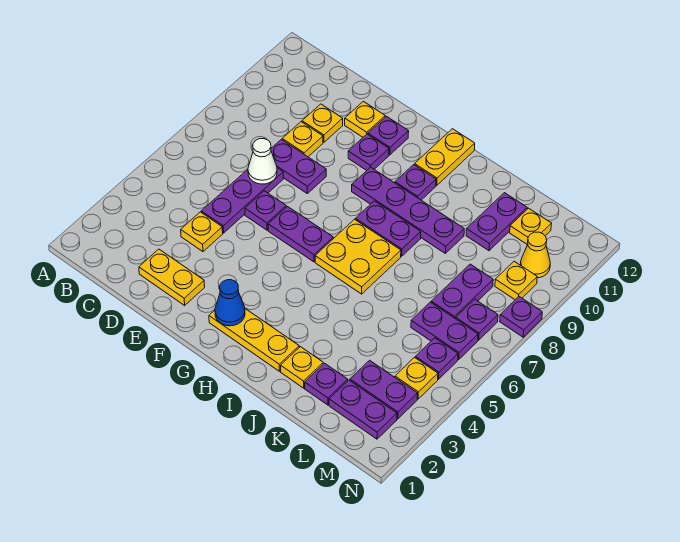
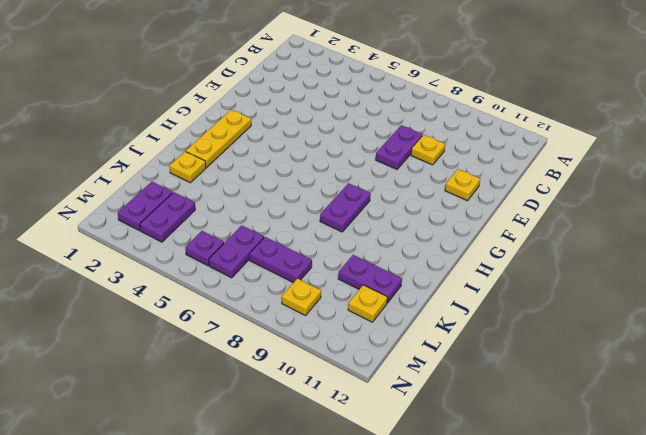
none -> yellow 1x2 plate [139,249,205,305]
none -> yellow 1x1 plate [181,212,223,252]
none -> purple 1x3 plate [201,168,283,233]
none -> yellow 1x1 plate [302,104,343,142]

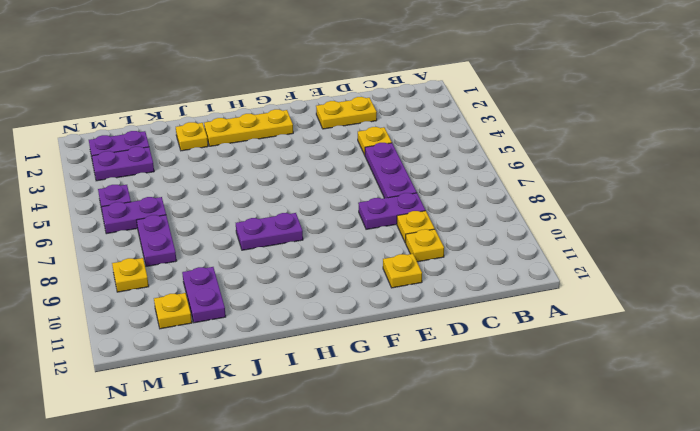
none -> purple 1x1 plate [245,191,286,230]
none -> purple 1x2 plate [268,207,333,262]
none -> purple 1x1 plate [348,134,389,170]
none -> purple 1x1 plate [368,116,409,155]

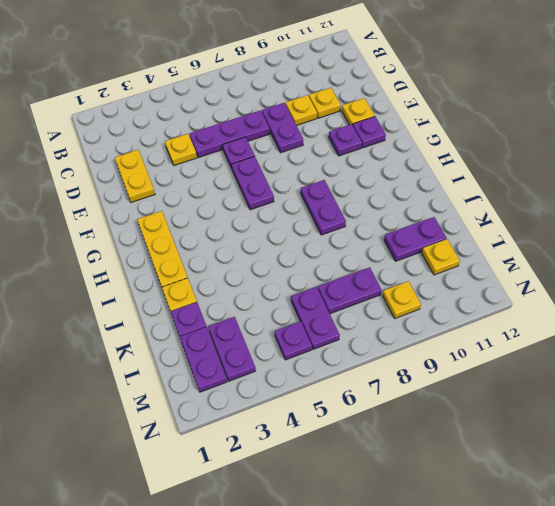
none -> purple 1x4 plate [352,167,464,253]
none -> yellow 2x2 plate [315,219,401,294]
none -> purple 1x1 plate [395,165,436,200]
none -> yellow 1x2 plate [415,129,475,185]

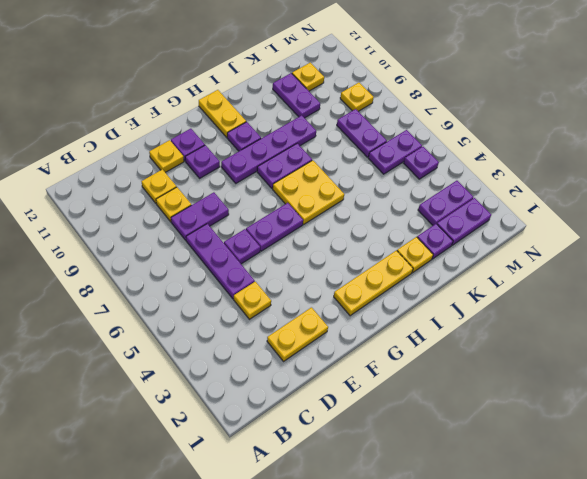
none -> yellow 1x1 plate [395,358,438,399]
none -> purple 1x1 plate [456,299,498,340]
none -> yellow 1x1 cone [521,232,550,278]
none -> purple 1x1 plate [500,297,542,337]

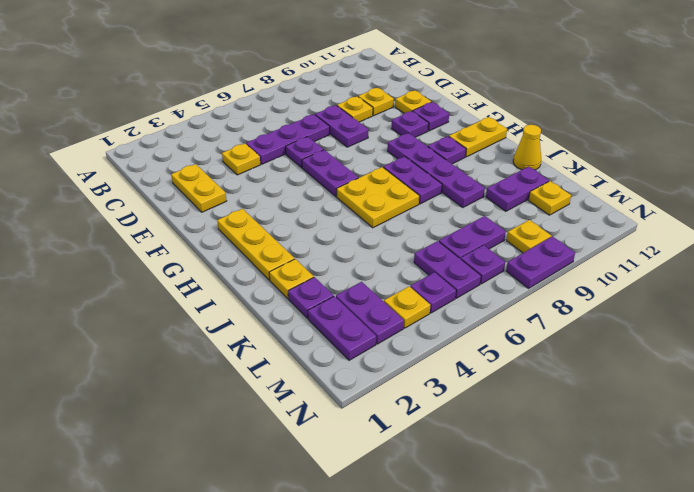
yellow 1x1 cone [513,125,541,170] -> yellow 1x1 cone moved to [521,232,550,278]
purple 1x2 plate [506,236,575,288] -> purple 1x1 plate [500,297,542,337]
none -> white 1x1 cone [248,139,277,184]
none -> blue 1x1 cone [215,280,245,326]

